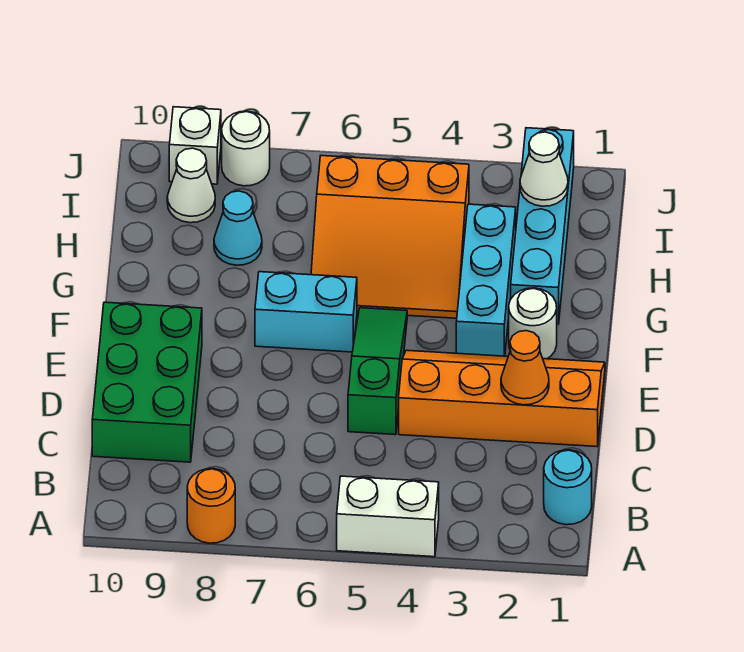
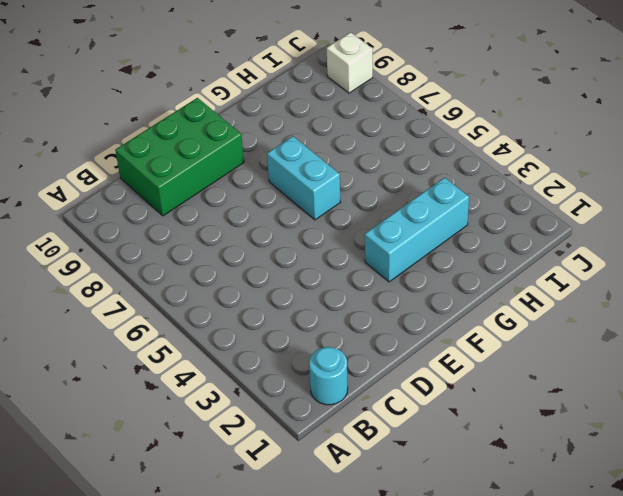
none -> white 1x2 brick [337,476,439,557]
none -> orange 1x1 round brick [187,469,235,543]
none -> orange 2x4 slope [399,350,605,447]

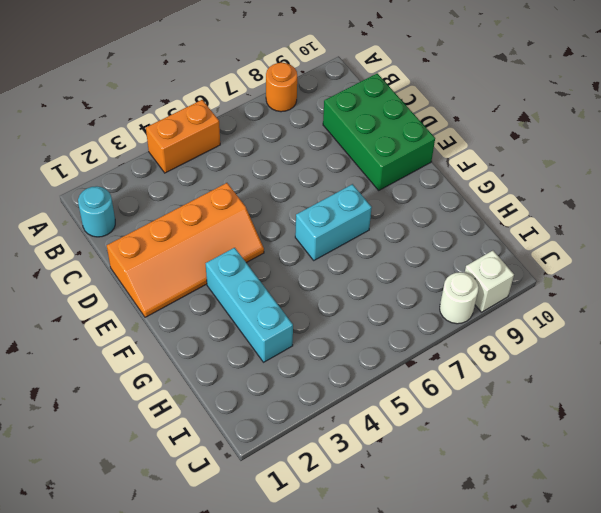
orange 1x2 brick [146,100,220,173] -> white 1x2 brick [337,476,439,557]
none -> green 1x3 slope [348,308,407,435]
none -> white 1x1 round brick [509,288,557,359]
none -> cyan 1x4 brick [511,128,574,324]

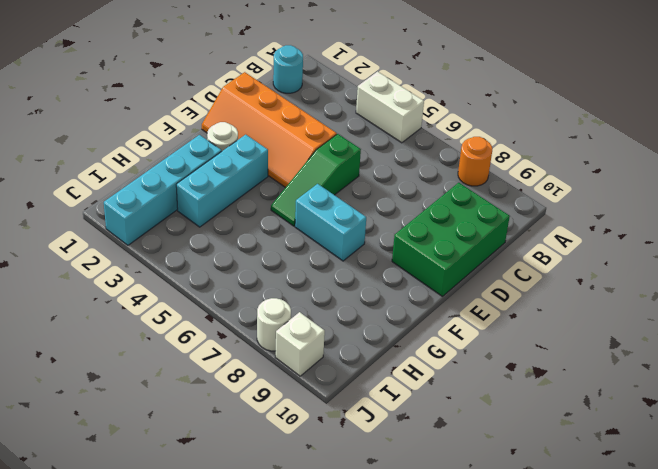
none -> orange 3x3 slope [311,156,469,318]
none -> cyan 1x1 cone [214,191,262,265]
none -> white 1x1 cone [167,148,215,223]

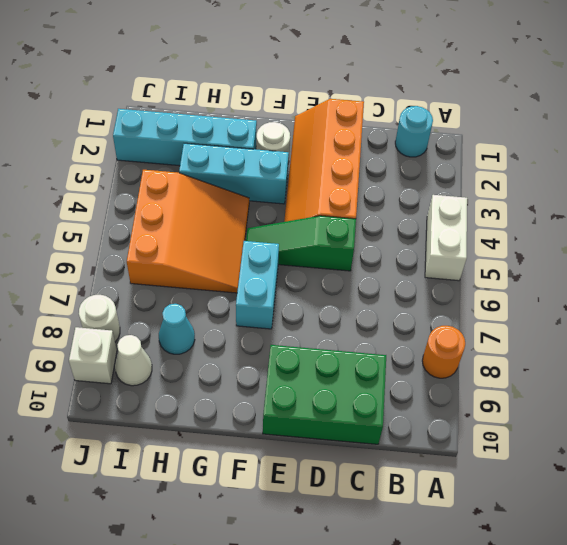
none -> orange 1x1 cone [501,331,549,405]
none -> white 1x1 cone [520,132,568,206]

